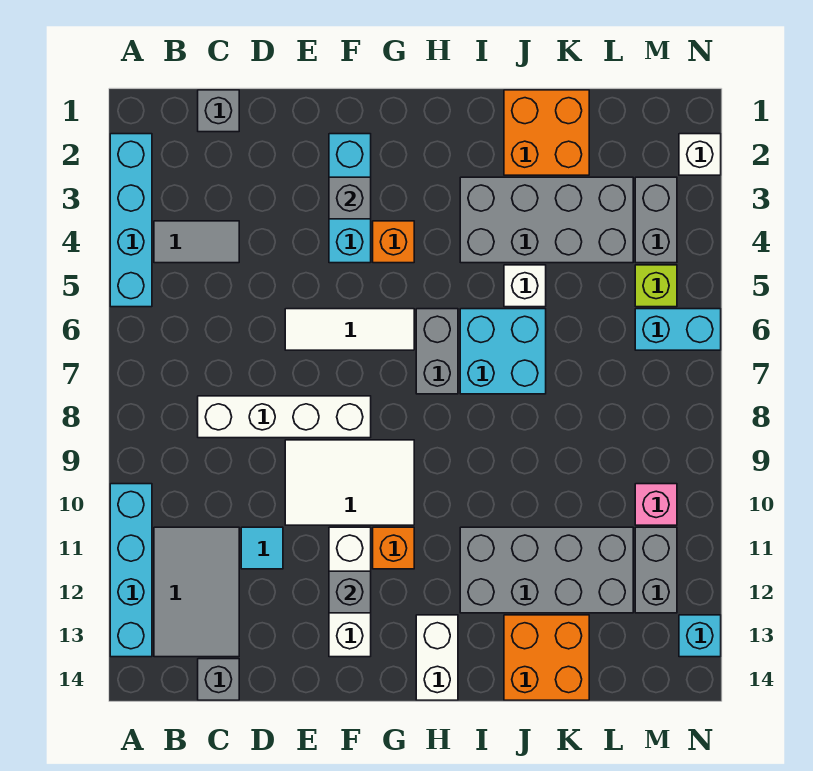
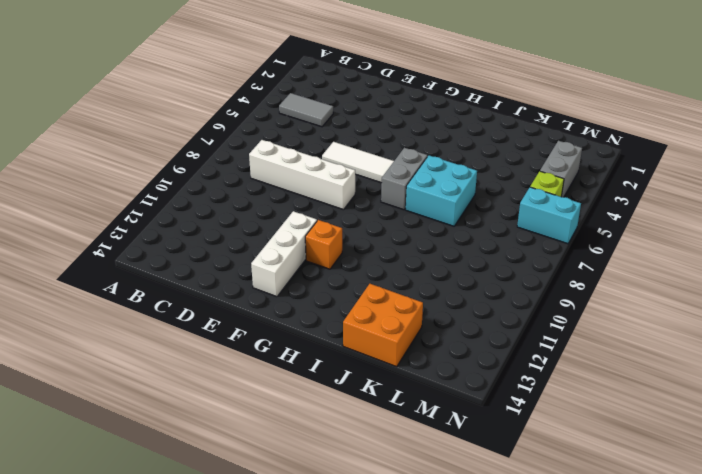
none -> cyan 1x4 brick [110,134,152,307]
none -> cyan 1x4 brick [110,484,152,657]
none -> grey 2x3 tile [154,527,239,657]
none -> grey 1x1 brick [198,90,239,132]

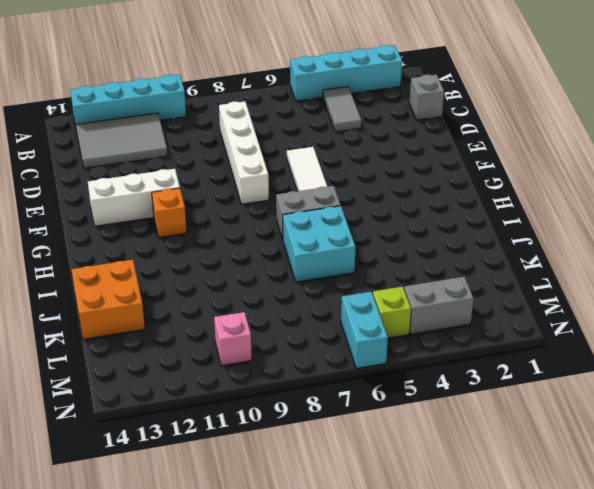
none -> grey 1x1 brick [198,659,239,700]
none -> cyan 1x1 tile [241,527,283,569]
none -> white 2x3 tile [285,440,414,525]
none -> cyan 1x3 brick [329,134,371,263]

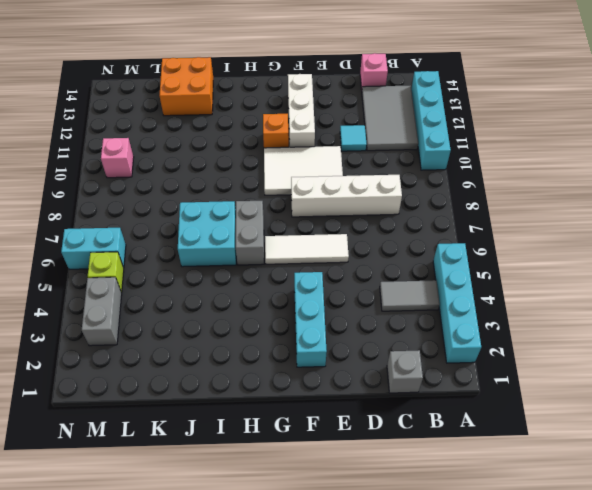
pink 1x1 brick [360,53,388,90] -> grey 1x1 brick [198,659,239,700]
none -> orange 1x1 brick [373,221,414,263]
none -> white 1x2 brick [416,615,458,700]
none -> grey 2x4 brick [460,177,633,263]
none -> grey 2x4 brick [460,527,633,613]

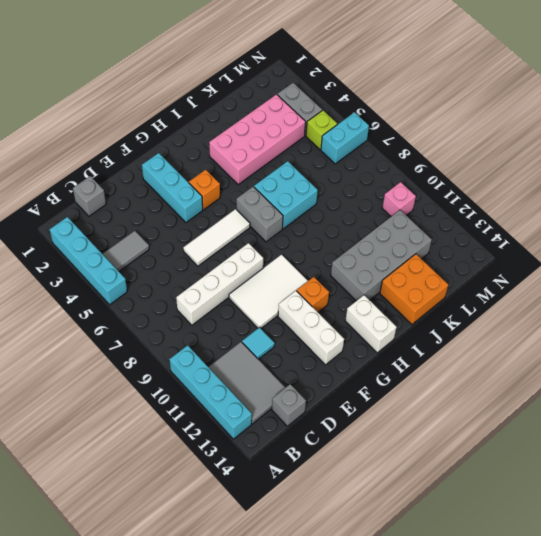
pink 2x4 brick [209,94,306,184] -> grey 2x4 brick [460,177,633,263]
none -> orange 2x2 brick [504,90,589,175]
none -> white 1x1 brick [504,265,546,307]
none -> grey 1x2 brick [635,527,677,613]
none -> white 1x1 brick [679,134,721,175]

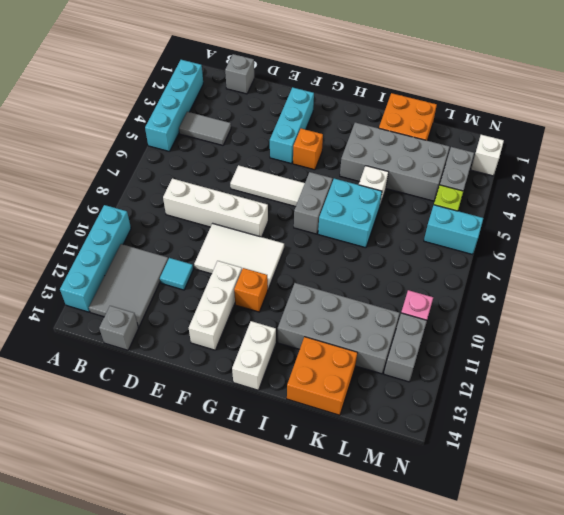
none -> cyan 1x1 brick [679,615,721,657]
none -> grey 1x1 brick [329,177,371,219]
none -> grey 1x1 brick [329,571,371,613]

